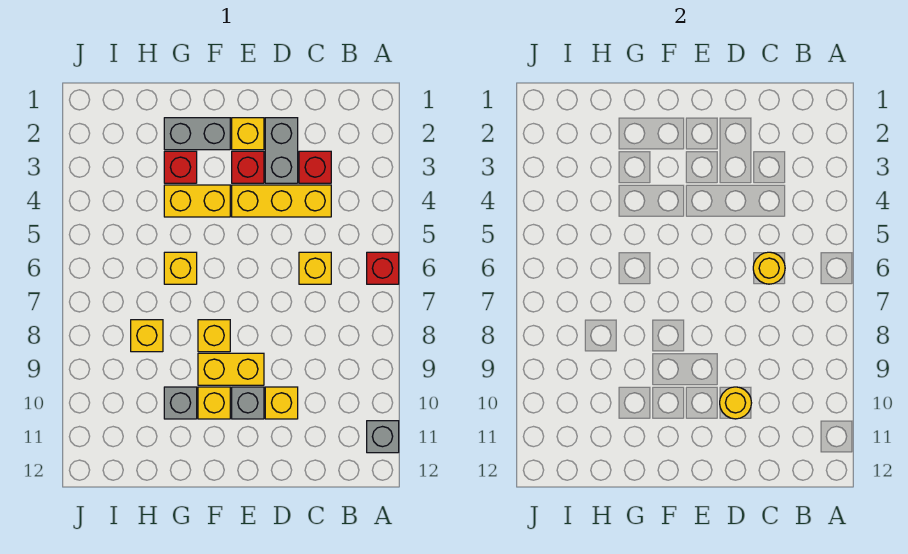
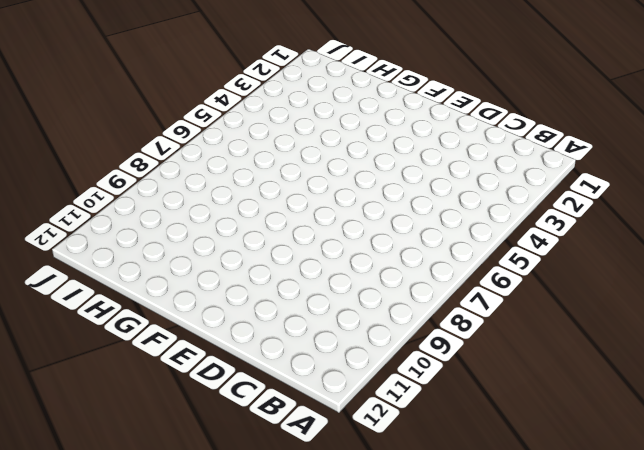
none -> red 1x1 brick [367,252,399,284]
none -> grey 1x1 brick [367,421,399,453]
none -> red 1x1 brick [299,151,331,183]

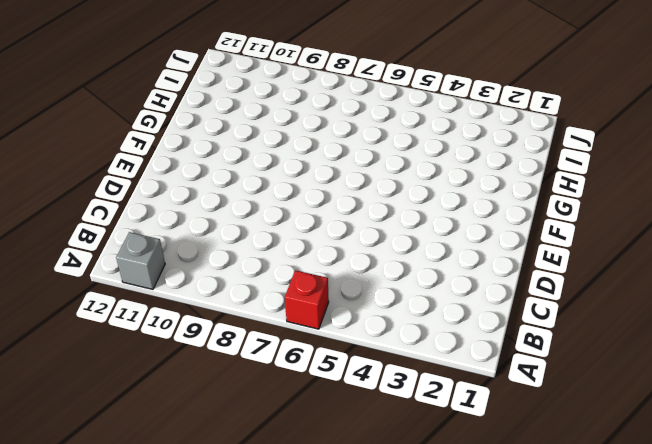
none -> red 1x1 brick [299,151,331,183]
none -> yellow 1x3 brick [232,185,331,217]
none -> yellow 1x1 brick [299,252,331,284]

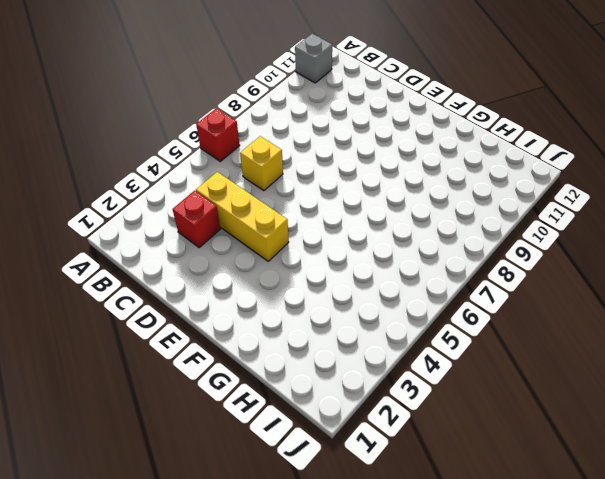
none -> grey 1x2 brick [265,118,298,183]
none -> yellow 1x1 brick [265,387,298,419]
none -> yellow 1x1 brick [232,118,264,150]

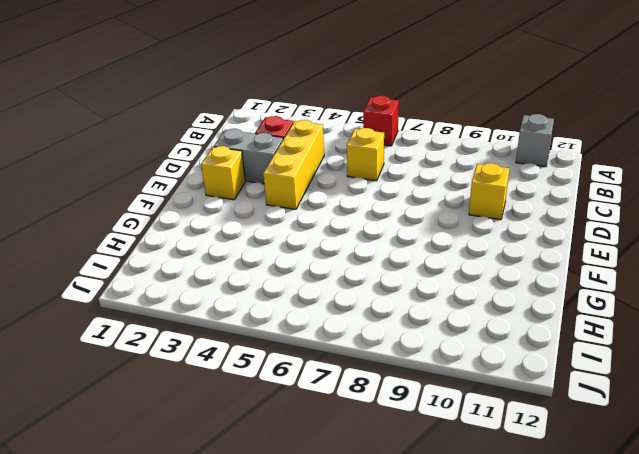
none -> red 1x1 brick [232,151,264,183]
none -> yellow 1x2 brick [198,353,264,385]
none -> grey 1x1 brick [232,387,264,419]

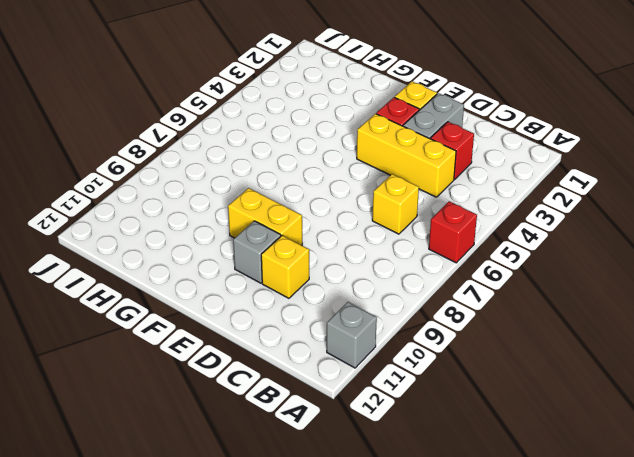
none -> grey 1x2 brick [164,118,230,150]
none -> yellow 1x2 brick [164,185,230,217]
none -> yellow 1x1 brick [198,320,230,352]

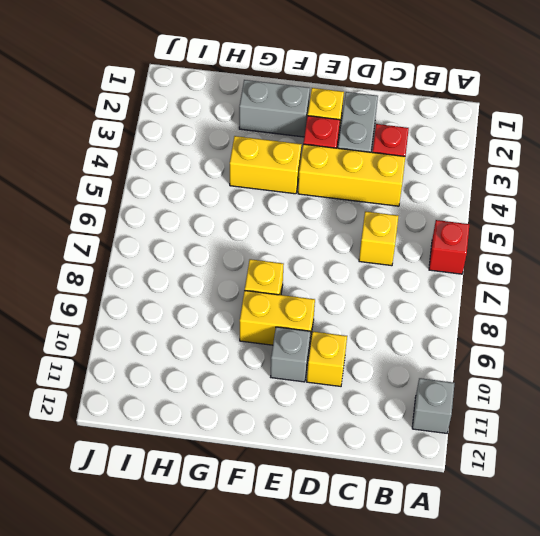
none -> yellow 1x1 brick [198,387,230,419]
none -> red 1x1 brick [164,151,197,183]
none -> yellow 1x1 brick [164,252,197,284]

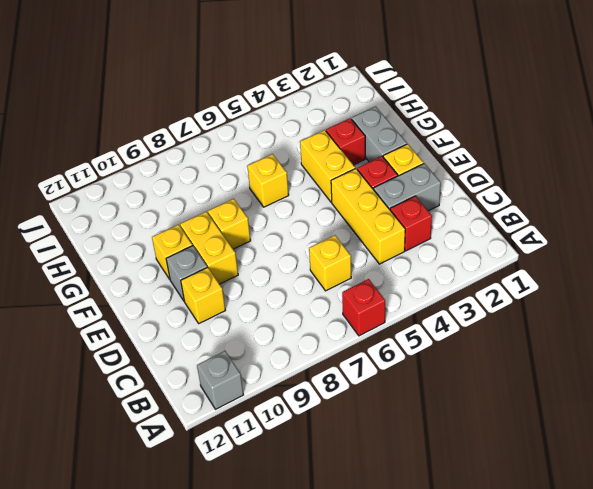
none -> grey 1x1 brick [164,387,197,419]
none -> yellow 1x1 brick [131,320,163,352]
none -> yellow 1x1 round brick [753,252,785,284]

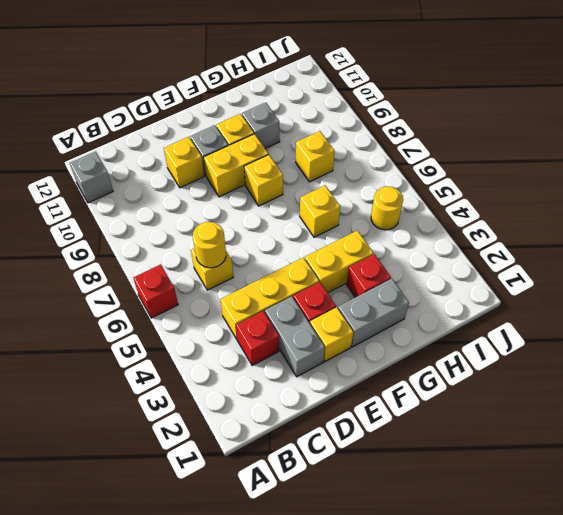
yellow 1x1 round brick [371,187,403,230] -> yellow 1x1 round brick moved to [720,387,751,419]

